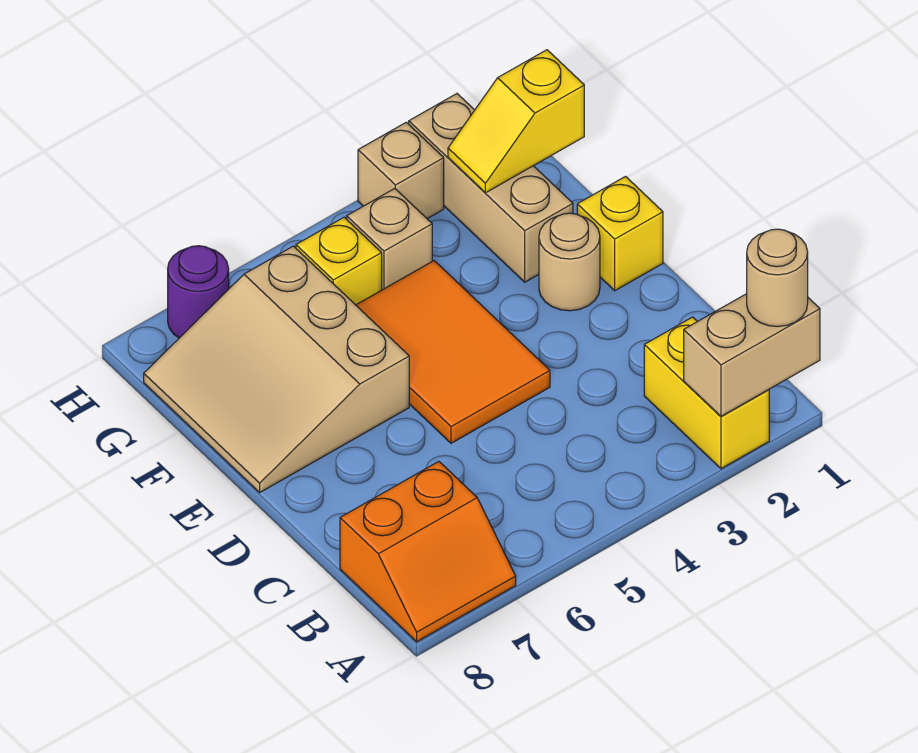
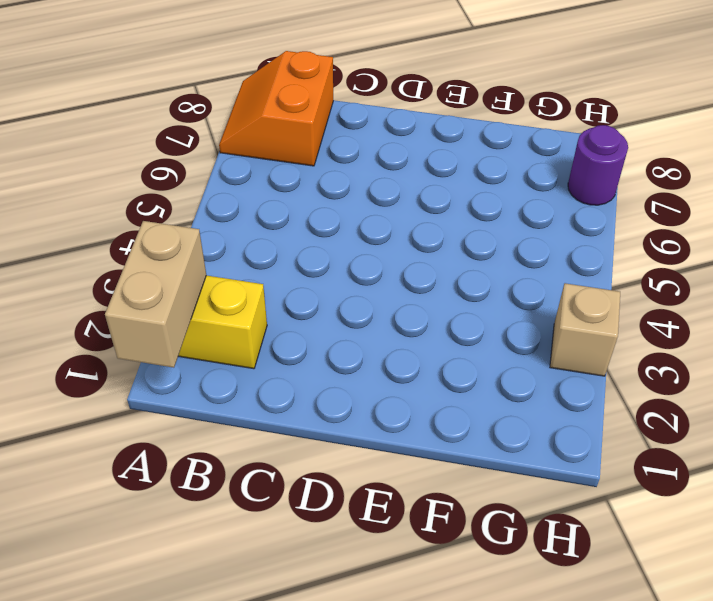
none -> orange 2x3 tile [356,261,550,443]
none -> yellow 1x1 brick [577,177,663,291]
none -> tan 1x1 round brick [539,213,600,311]

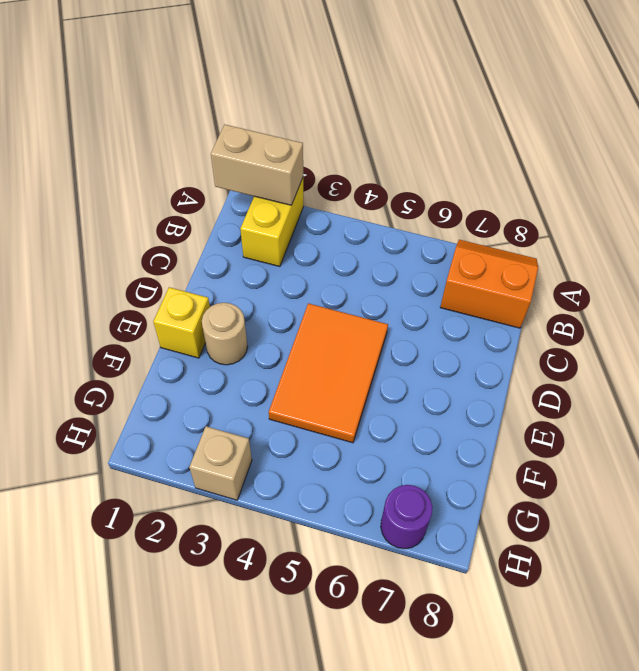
none -> tan 3x3 slope [144,246,409,492]
none -> tan 1x3 brick [409,94,573,282]
none -> tan 1x1 brick [347,189,432,290]

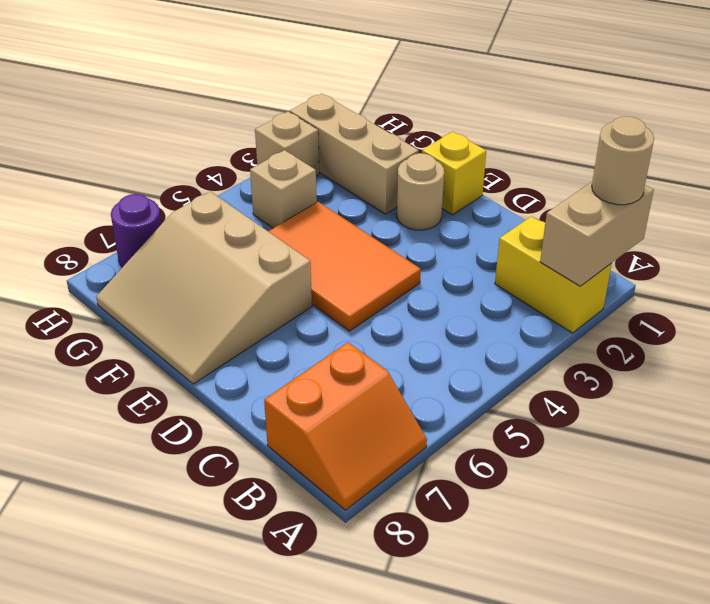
none -> yellow 1x1 brick [296,217,382,305]
none -> yellow 1x2 slope [448,50,584,193]

